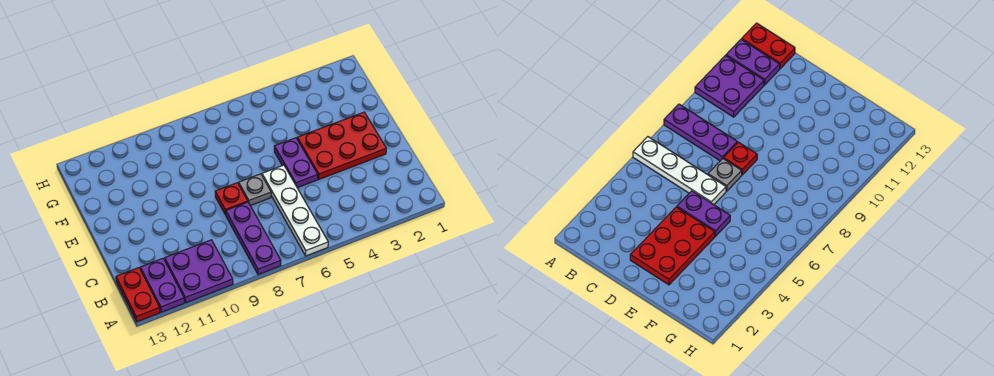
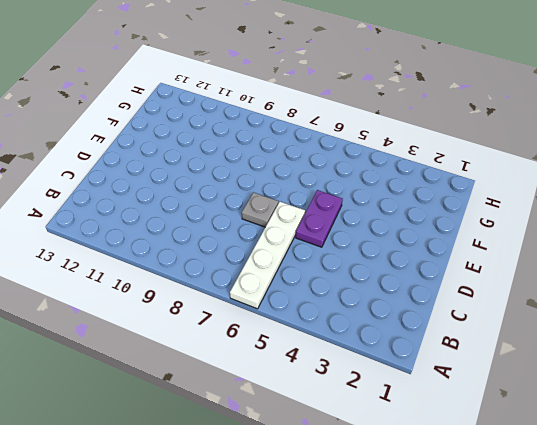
none -> purple 1x3 plate [226,202,281,275]
none -> purple 2x2 plate [165,240,233,303]

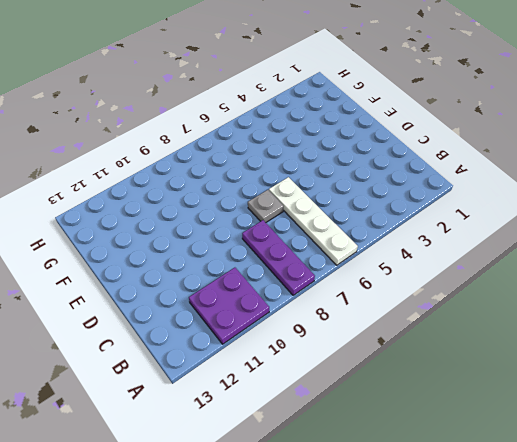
none -> purple 1x2 plate [140,258,184,312]
none -> red 1x2 plate [116,268,160,322]

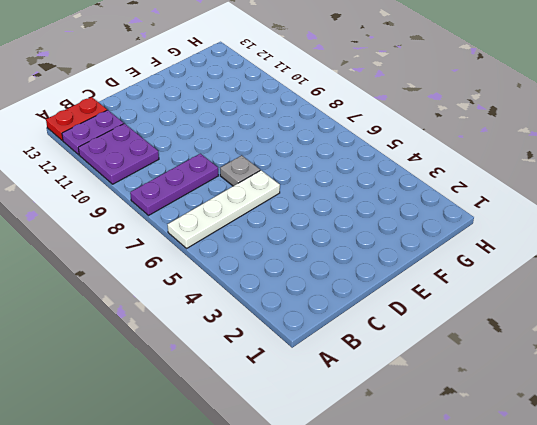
none -> red 2x3 plate [297,112,386,179]
none -> purple 1x2 plate [274,138,318,188]

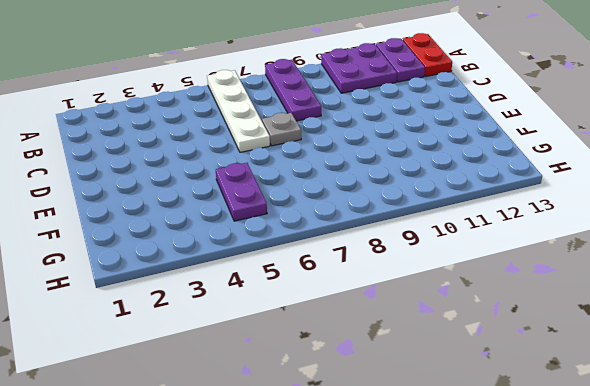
purple 1x2 plate [216,163,267,221] -> purple 1x2 plate moved to [274,138,318,188]
none -> red 2x3 plate [297,112,386,179]
none -> red 1x1 plate [215,183,248,215]

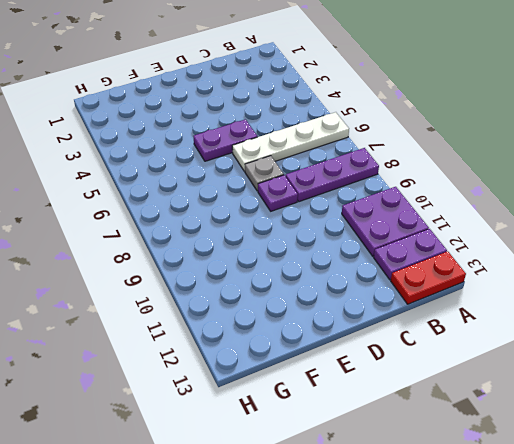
purple 1x1 plate [258,175,298,211] -> red 1x1 plate [215,183,248,215]
none -> red 2x3 plate [297,112,386,179]

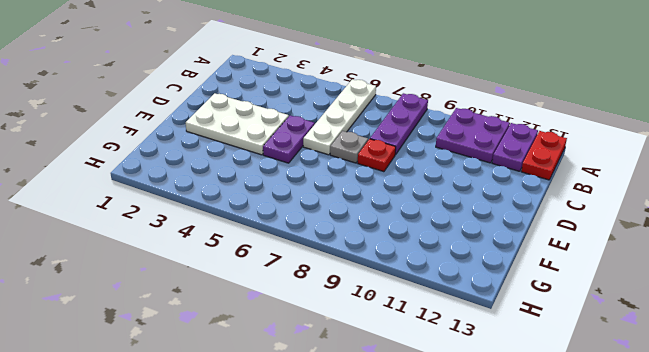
white 2x3 plate [186,93,289,155] -> red 2x3 plate [297,112,386,179]

